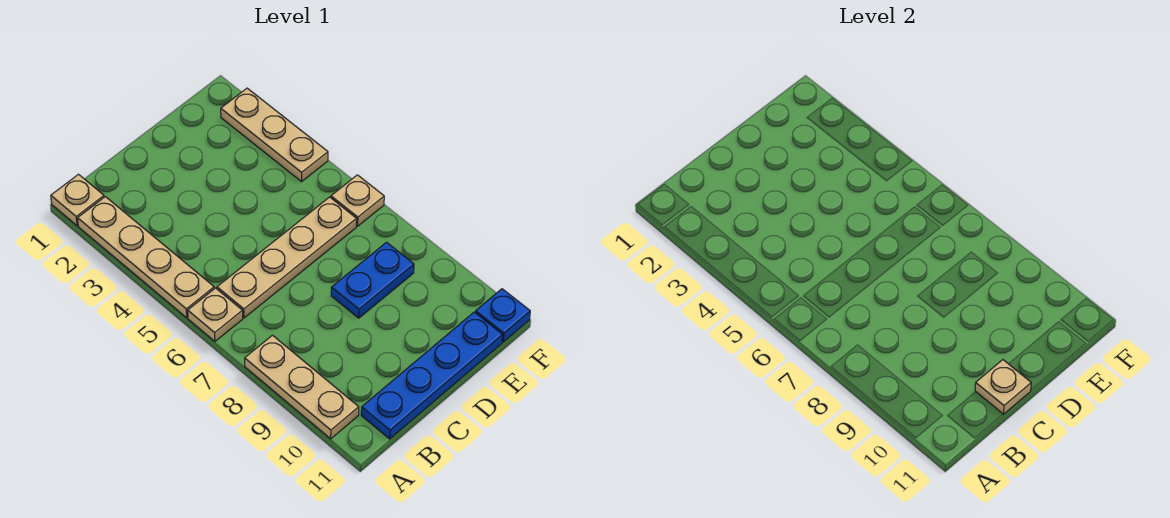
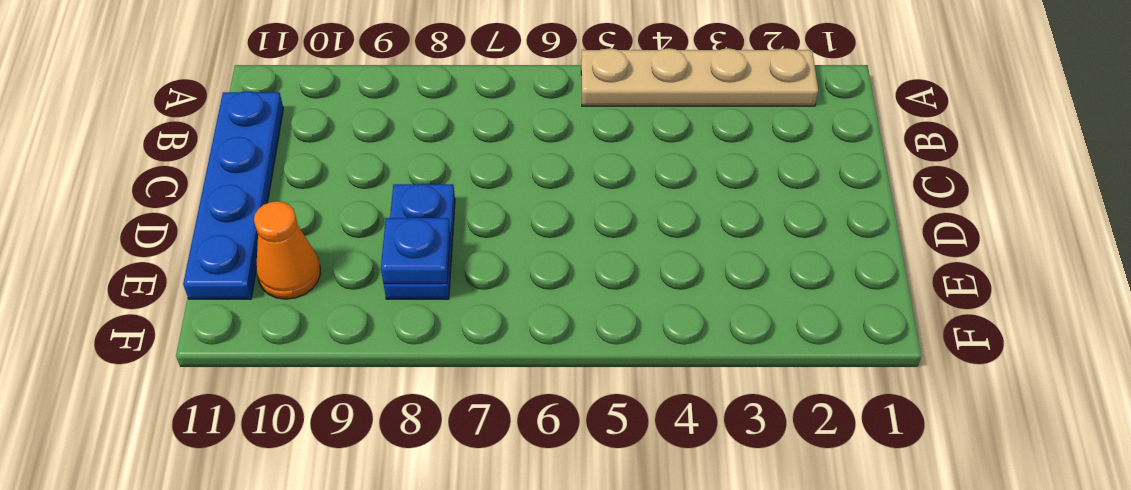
blue 1x1 plate [381,218,450,284] -> blue 1x1 plate moved to [475,289,530,342]
orange 1x1 cone [254,201,321,299] -> none
none -> tan 1x1 plate [51,174,104,226]
none -> tan 1x1 plate [188,288,243,341]

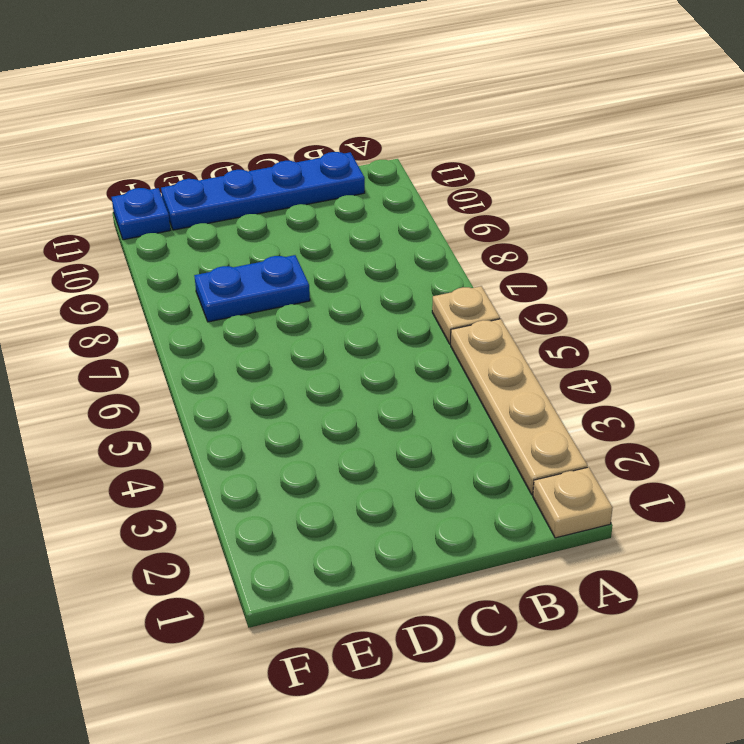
none -> tan 1x3 plate [245,335,359,439]
none -> tan 1x4 plate [217,197,357,318]

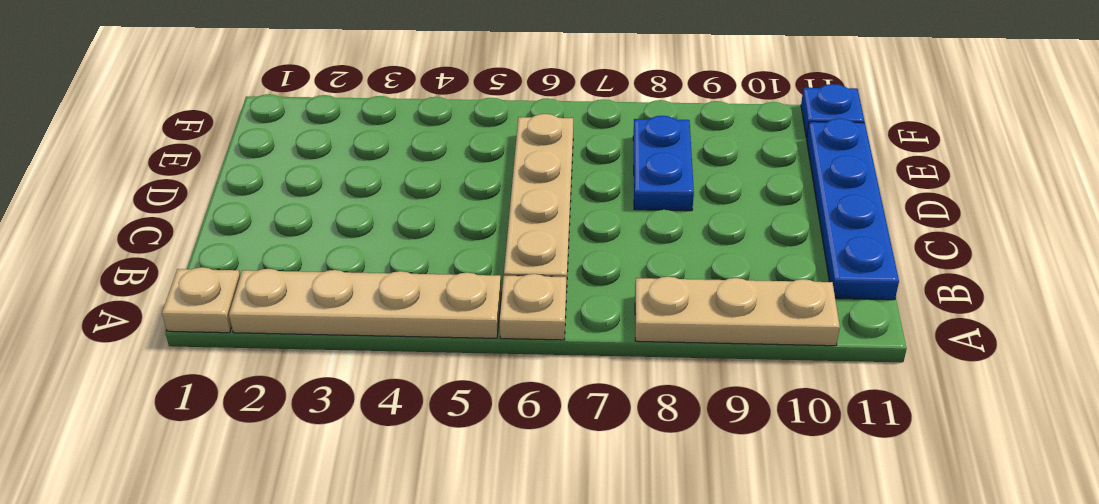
none -> tan 1x3 plate [221,88,328,182]
none -> tan 1x1 plate [331,175,384,226]

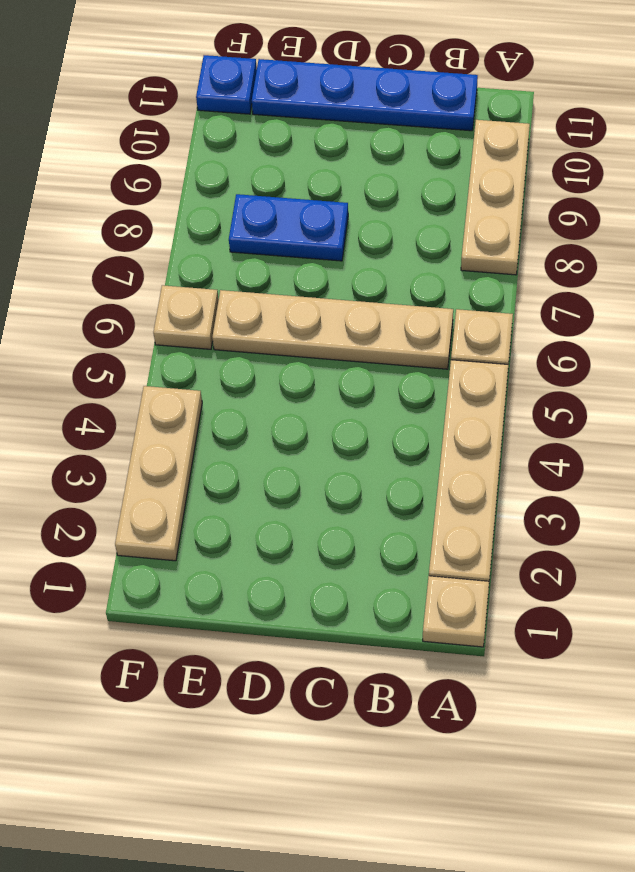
none -> tan 1x1 plate [975,360,1031,414]

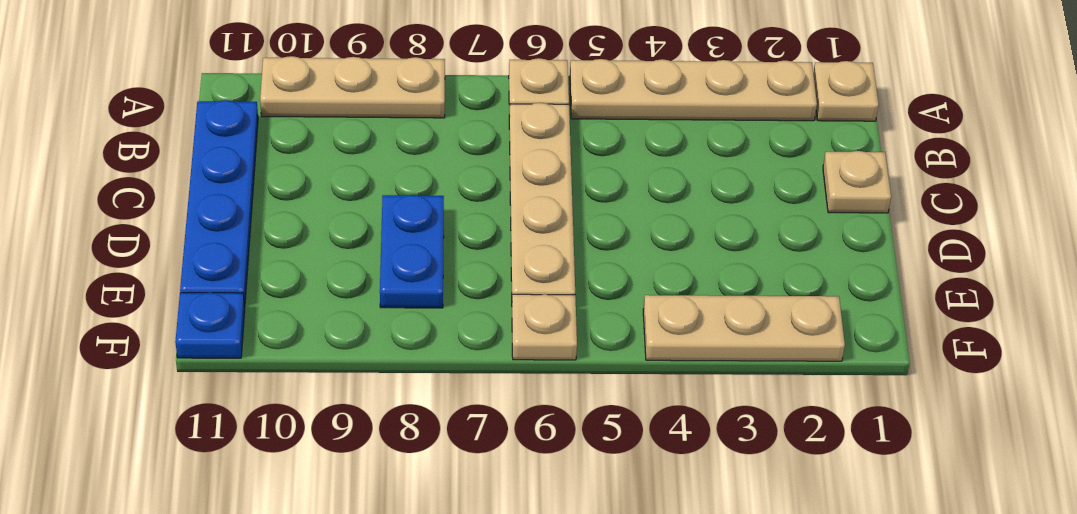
tan 1x1 plate [823,151,891,213] -> tan 1x1 plate moved to [975,360,1031,414]

